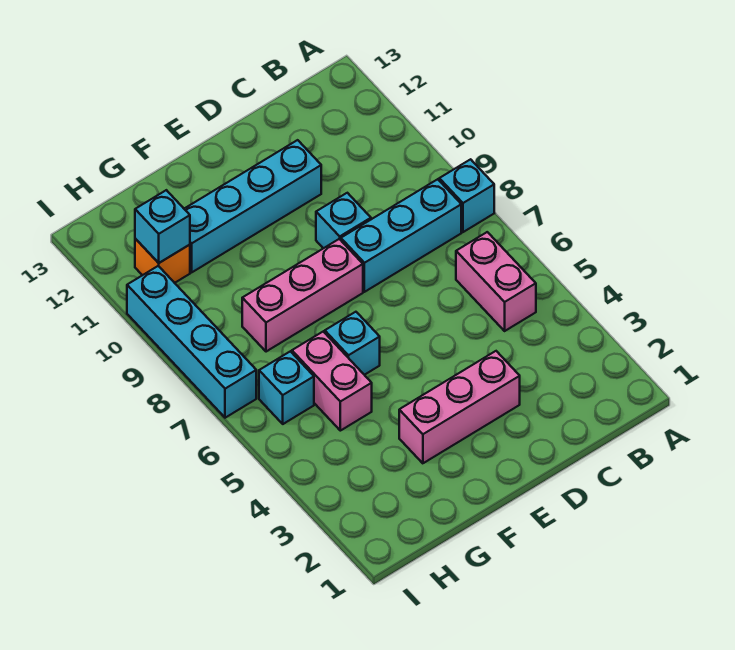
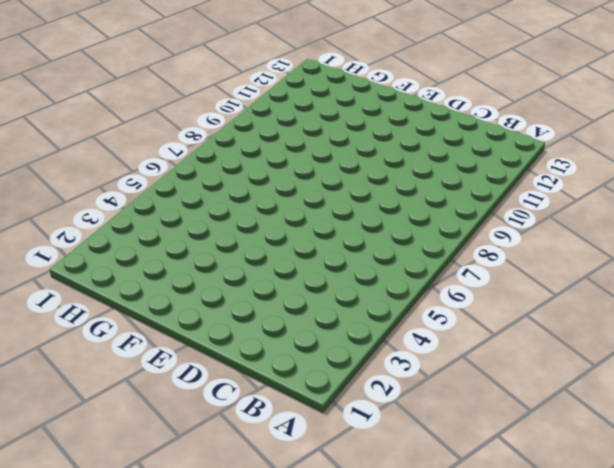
none -> cyan 1x1 brick [439,159,494,232]
none -> pink 1x2 brick [456,232,536,331]
none -> cyan 1x3 brick [341,179,461,292]

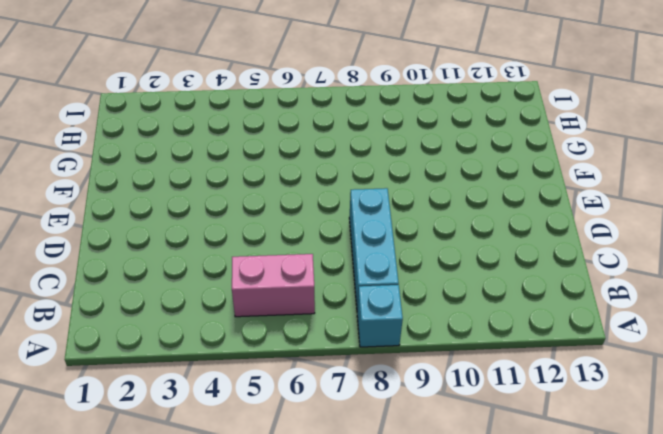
none -> pink 1x3 brick [399,351,520,463]
none -> cyan 1x1 brick [316,193,371,248]
none -> cyan 1x4 brick [185,140,321,272]

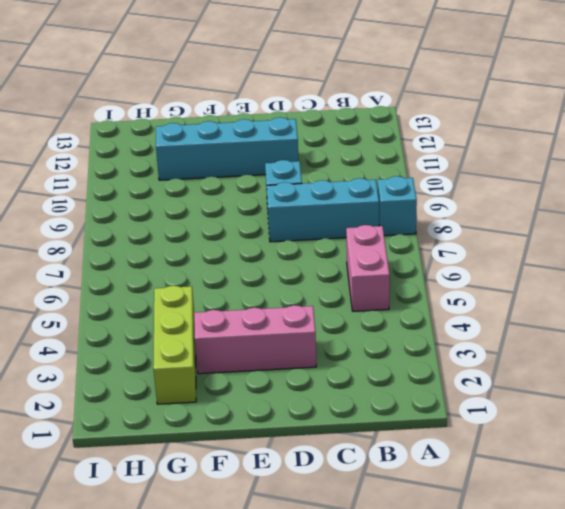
lime 1x3 brick [153,286,196,404] -> none
none -> pink 1x3 brick [242,239,363,352]
none -> cyan 1x1 brick [325,312,380,375]
none -> pink 1x2 brick [292,332,372,431]

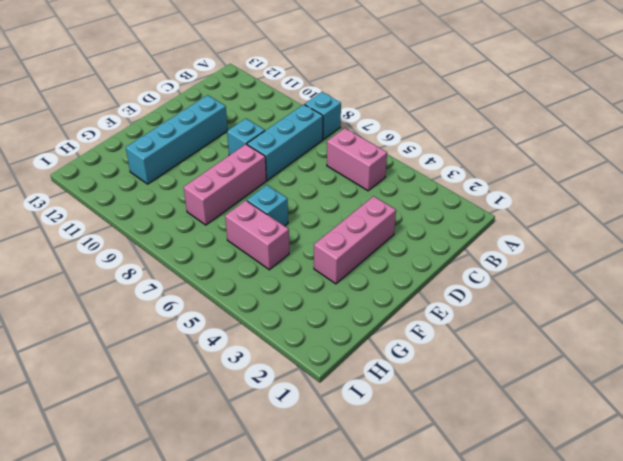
none -> cyan 1x1 brick [259,351,314,424]
none -> orange 1x1 brick [135,239,190,283]
none -> cyan 1x4 brick [127,266,256,418]

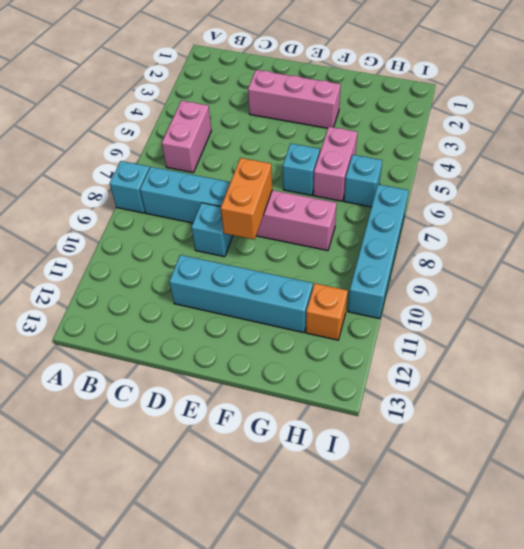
orange 1x2 brick [221,158,272,240] -> none
none -> cyan 1x1 brick [135,190,190,263]

